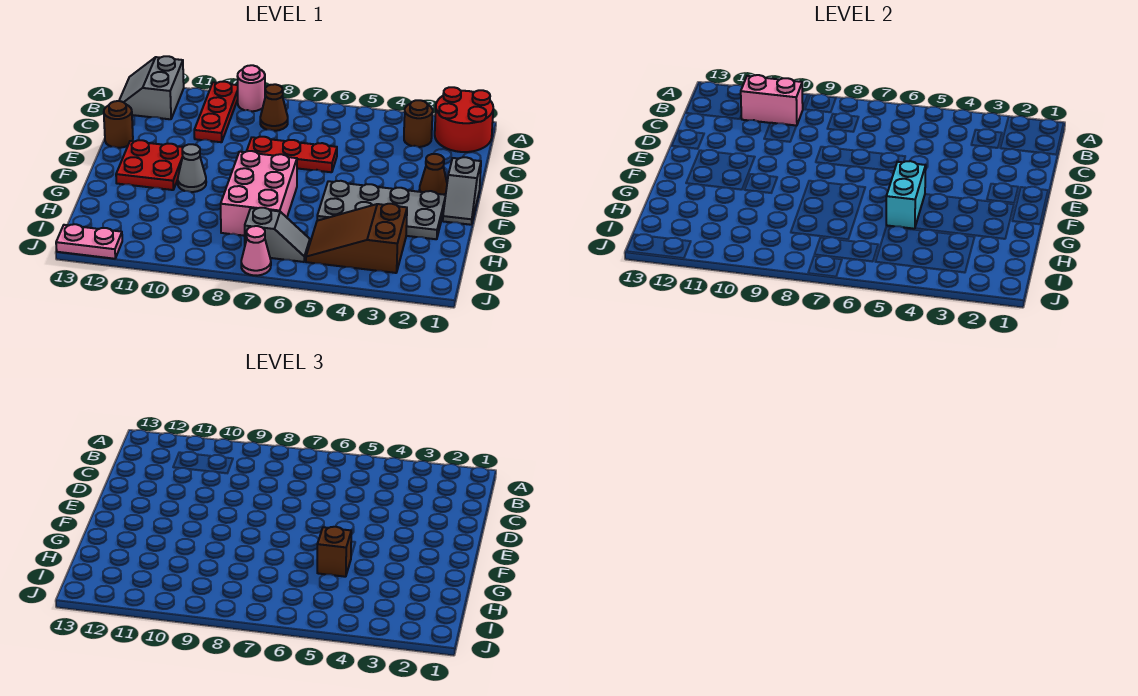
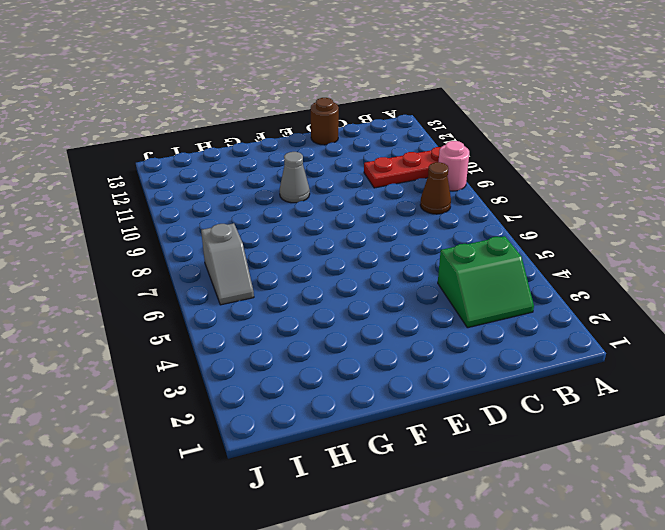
green 2x2 slope [438,236,534,328] -> brown 1x1 round brick [404,100,433,147]
none -> red 2x2 round brick [435,87,493,152]
none -> grey 2x2 slope [119,56,184,119]
none -> red 1x3 plate [247,137,337,172]

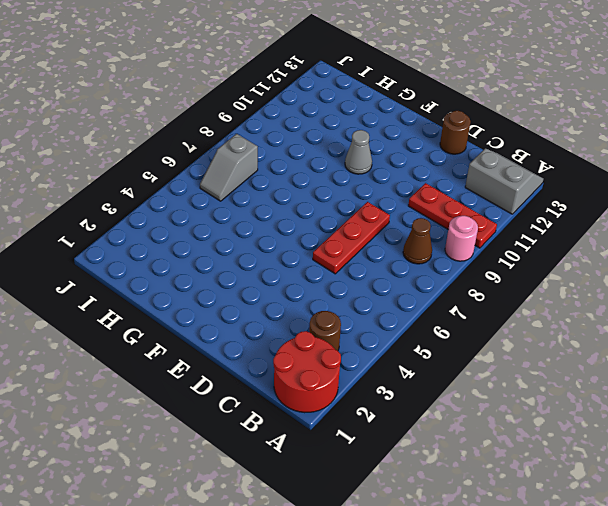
none -> grey 1x2 slope [443,157,481,225]
none -> brown 1x1 cone [419,154,447,195]
none -> red 2x2 plate [116,140,183,190]

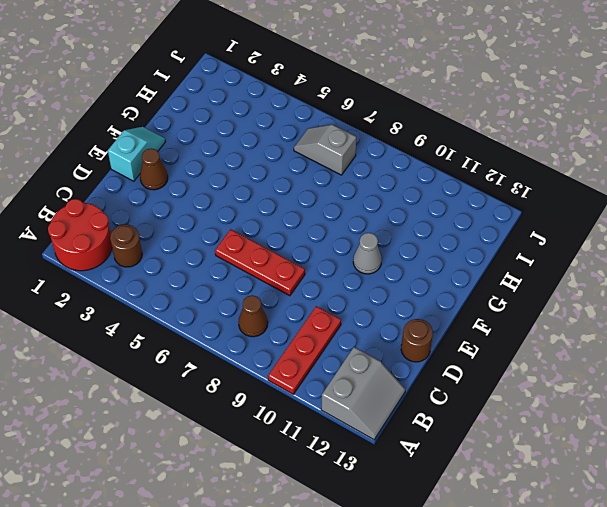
cyan 1x2 slope [108,127,165,181] -> grey 1x2 slope [443,157,481,225]
none -> pink 1x1 round brick [237,65,265,111]
none -> red 2x2 plate [116,140,183,190]
none -> grey 2x4 plate [317,181,446,239]

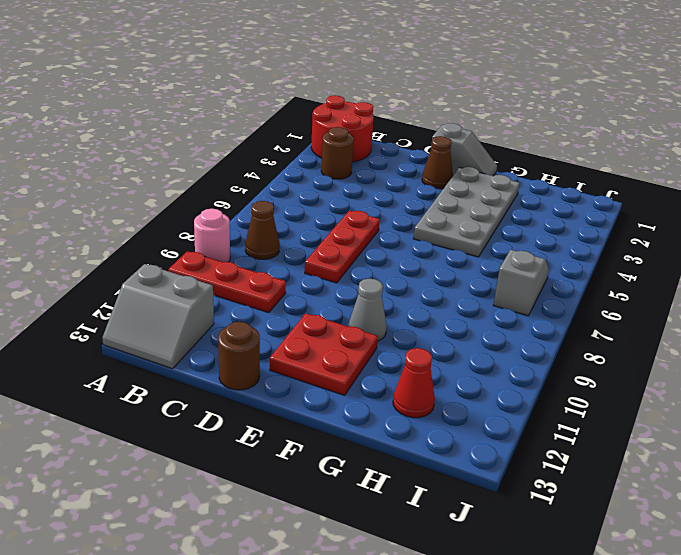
red 1x1 cone [393,348,435,418] -> none
none -> pink 2x3 brick [221,151,297,236]
none -> brown 2x3 slope [306,204,407,273]
none -> pink 1x1 cone [241,226,271,276]

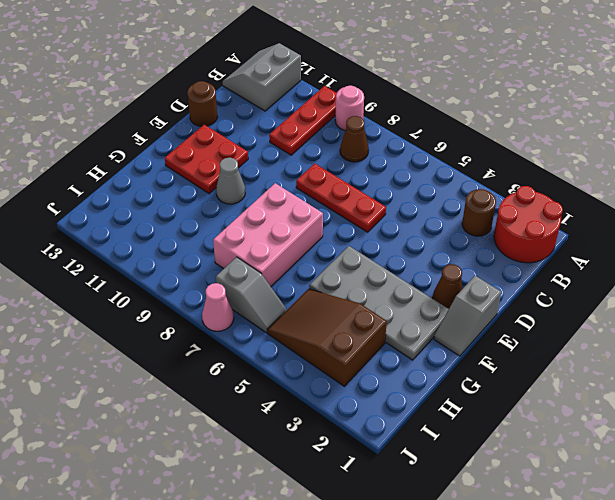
none -> pink 1x2 plate [56,224,122,259]
none -> pink 1x2 brick [741,75,803,126]
none -> cyan 1x2 brick [886,161,926,229]

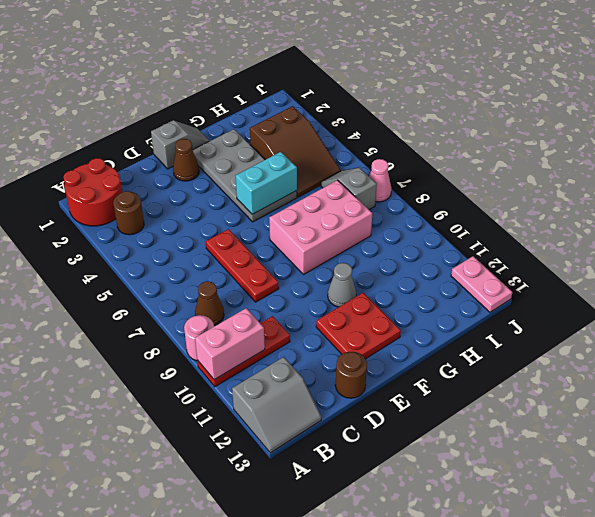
pink 1x2 brick [195,308,265,380] -> pink 1x2 brick turned to [741,75,803,126]
none -> brown 1x1 brick [317,527,351,577]

